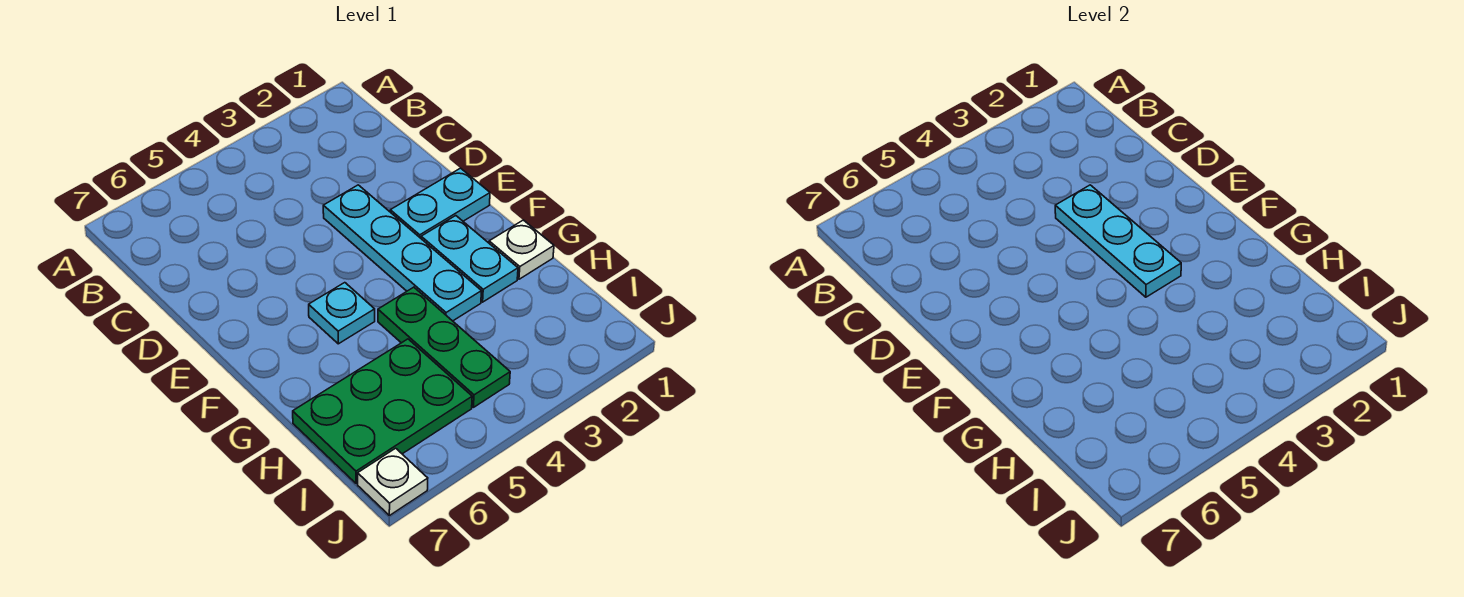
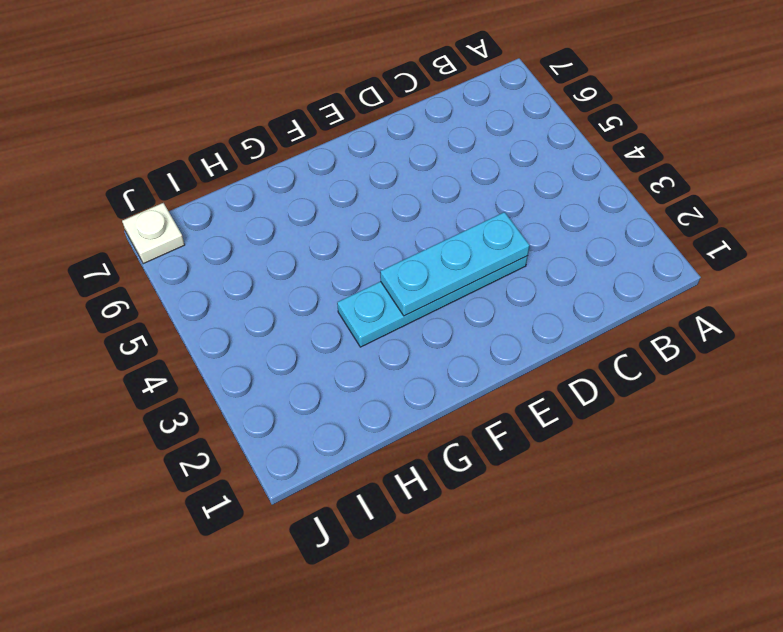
none -> cyan 1x2 plate [390,168,490,238]
none -> cyan 1x2 plate [421,216,518,302]

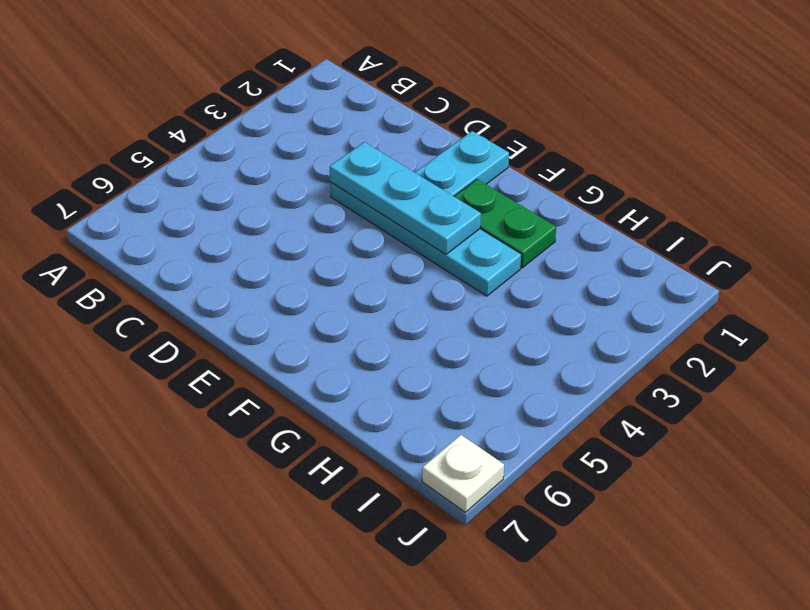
green 1x2 plate [454,179,556,268] -> cyan 1x2 plate [421,216,518,302]
none -> cyan 1x1 plate [309,283,375,344]
none -> white 1x1 plate [489,220,554,279]

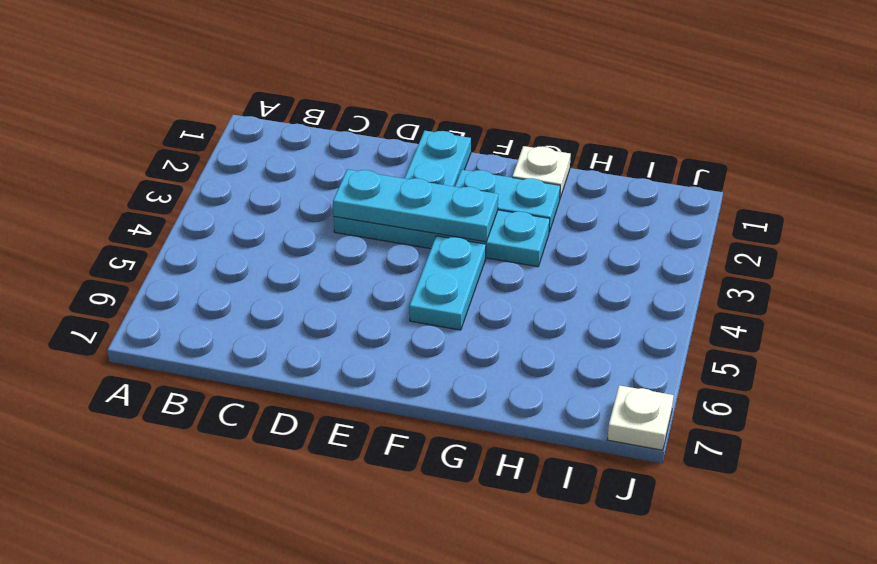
cyan 1x2 plate [409,236,486,330] -> cyan 1x1 plate [309,283,375,344]
none -> green 1x3 plate [378,287,510,407]
none -> green 2x3 plate [293,339,472,484]

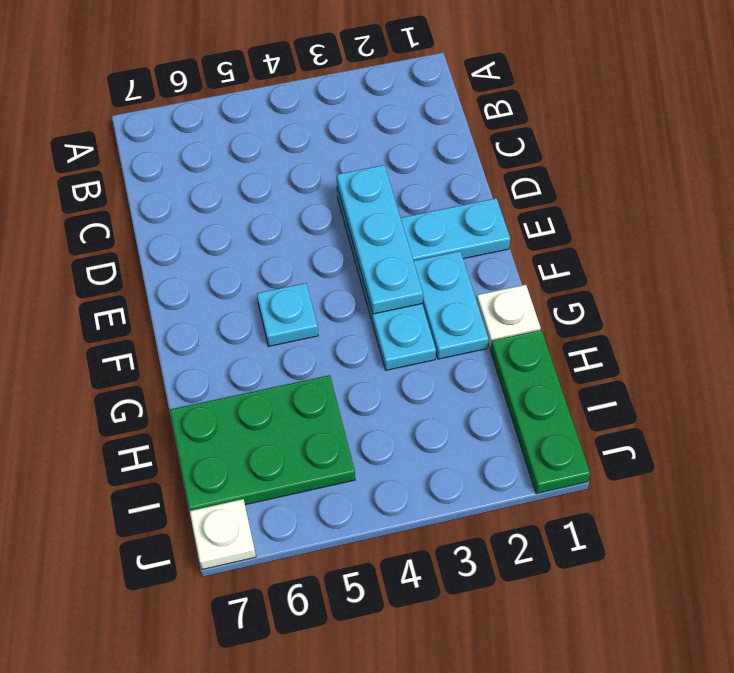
green 1x3 plate [490,330,590,494] -> green 1x3 plate moved to [378,287,510,407]

